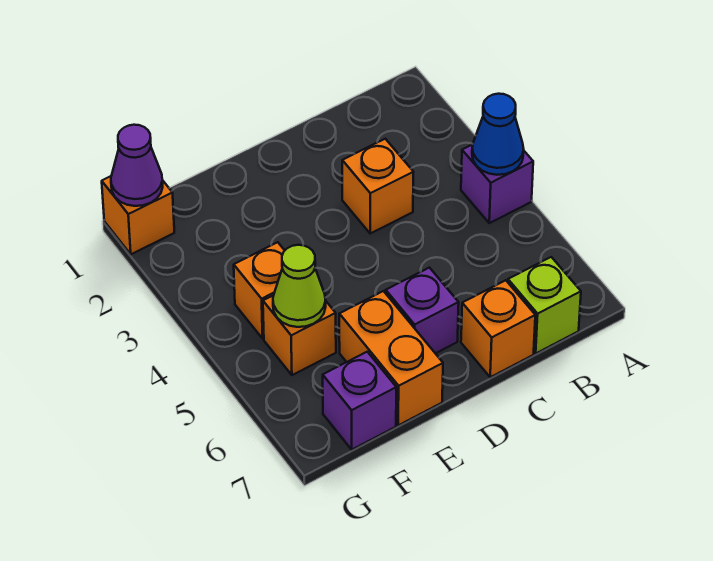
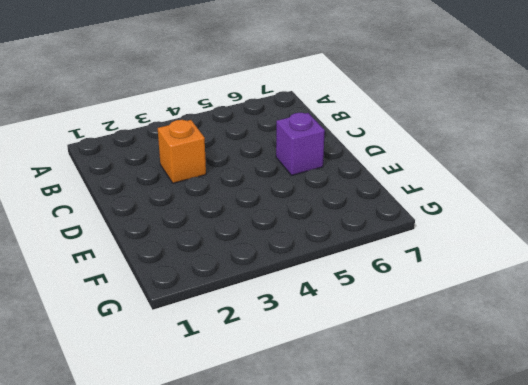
none -> purple 1x1 brick [461,144,533,223]
none -> lime 1x1 brick [508,257,581,353]
none -> orange 1x1 brick [461,280,535,377]

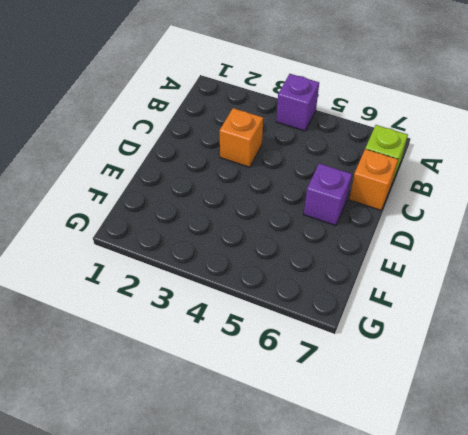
none -> orange 1x2 brick [339,291,443,425]
none -> orange 1x1 brick [234,242,285,338]
none -> orange 1x1 brick [263,295,336,375]

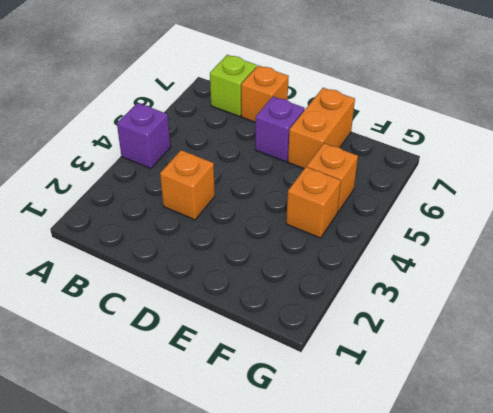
none -> purple 1x1 brick [323,352,396,450]
none -> orange 1x1 brick [102,176,174,254]
none -> blue 1x1 cone [472,94,524,175]

